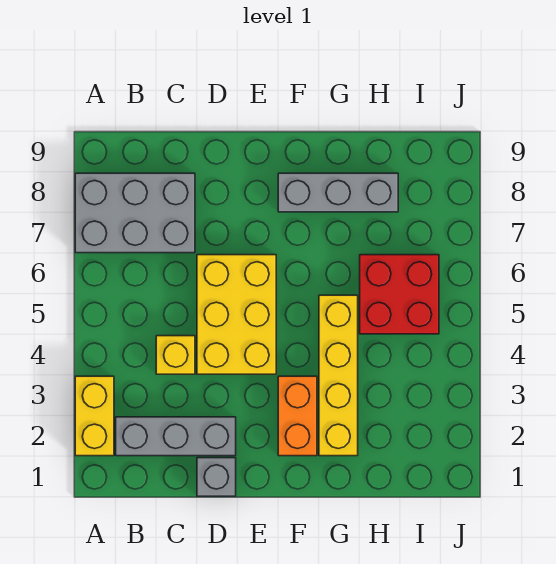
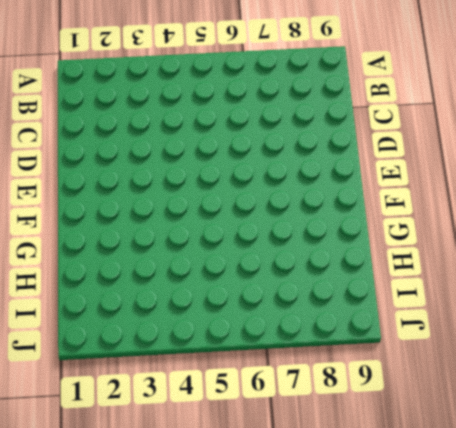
none -> yellow 1x2 brick [75,376,114,456]
none -> grey 2x3 brick [75,173,195,253]

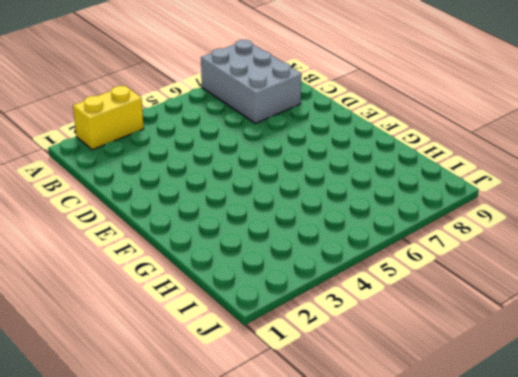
none -> grey 1x3 brick [116,417,236,456]
none -> yellow 1x1 brick [156,336,195,374]

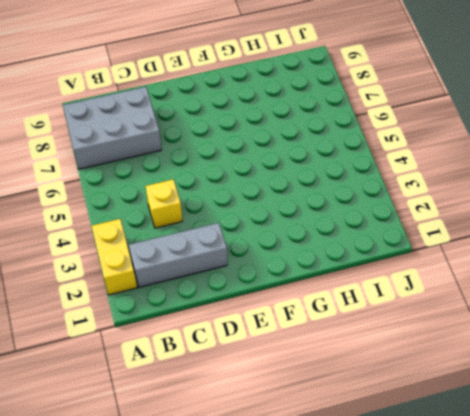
none -> grey 1x1 brick [197,458,236,496]
none -> yellow 2x3 brick [197,255,276,374]

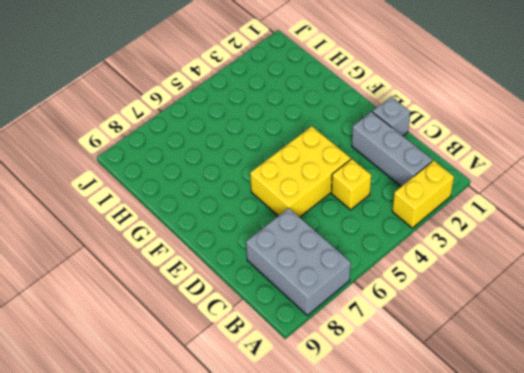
none -> orange 1x2 brick [278,376,317,456]
none -> grey 1x3 brick [278,173,398,212]

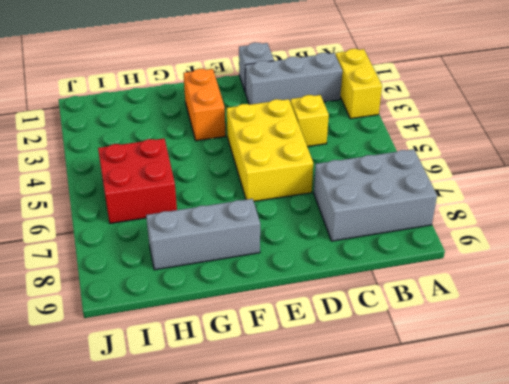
none -> yellow 1x4 brick [319,295,358,456]

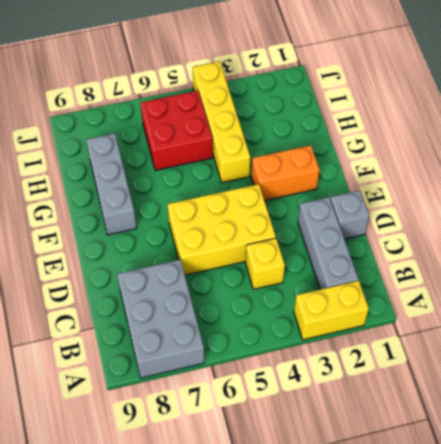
yellow 1x4 brick [193,61,250,183] -> yellow 1x4 brick turned to [319,295,358,456]

